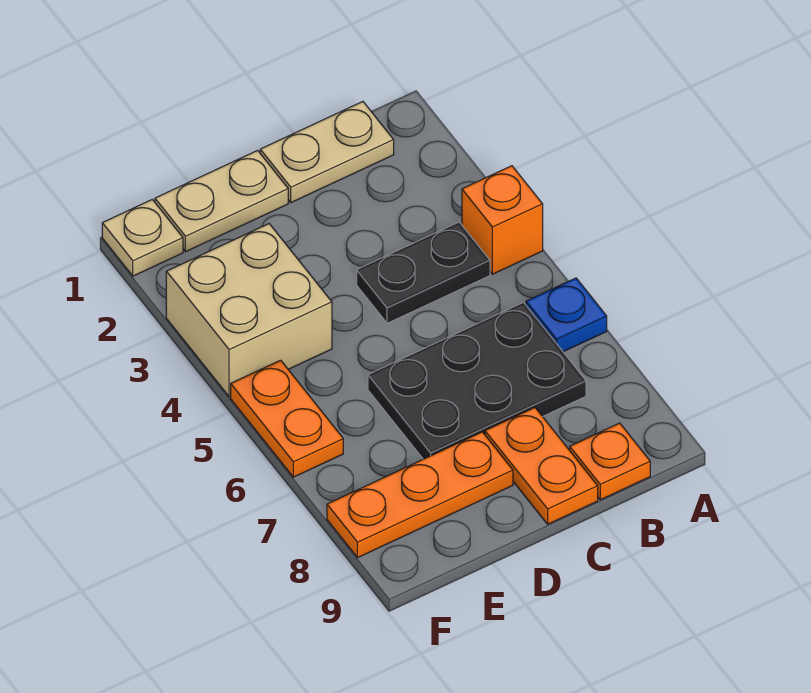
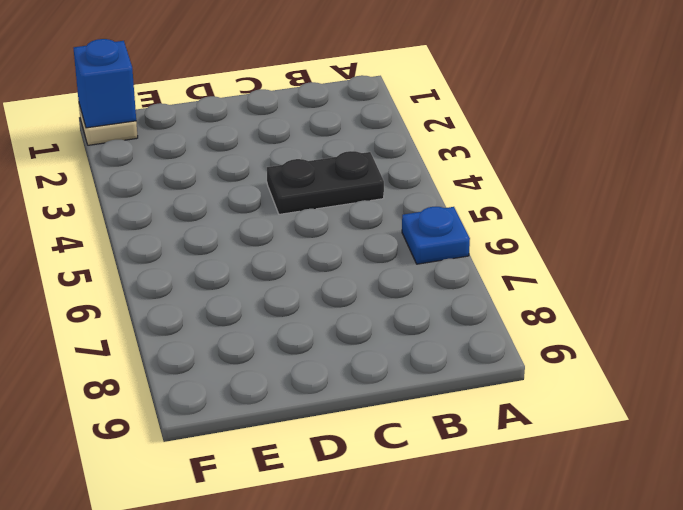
blue 1x1 brick [74,39,136,128] -> none
none -> orange 1x1 brick [462,166,543,274]
none -> tan 1x2 plate [260,102,394,203]
none -> black 2x3 plate [368,302,586,459]

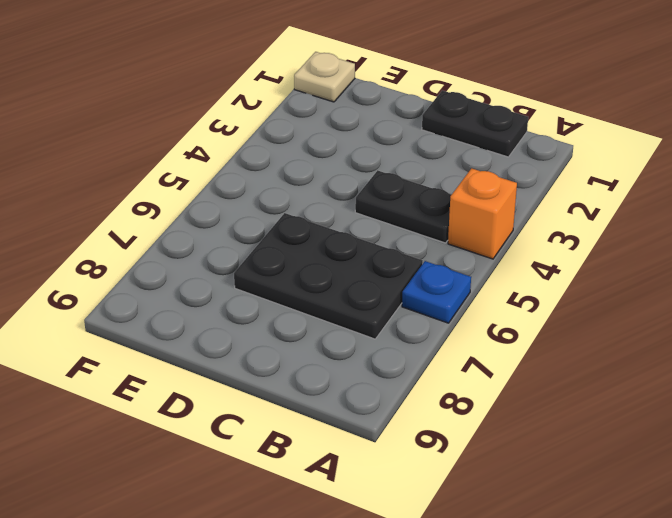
black 1x2 plate [422,90,528,157] -> tan 1x2 plate [260,102,394,203]
none -> orange 1x1 plate [570,423,650,500]
none -> orange 1x2 plate [485,408,598,524]
none -> tan 1x2 plate [155,150,288,252]

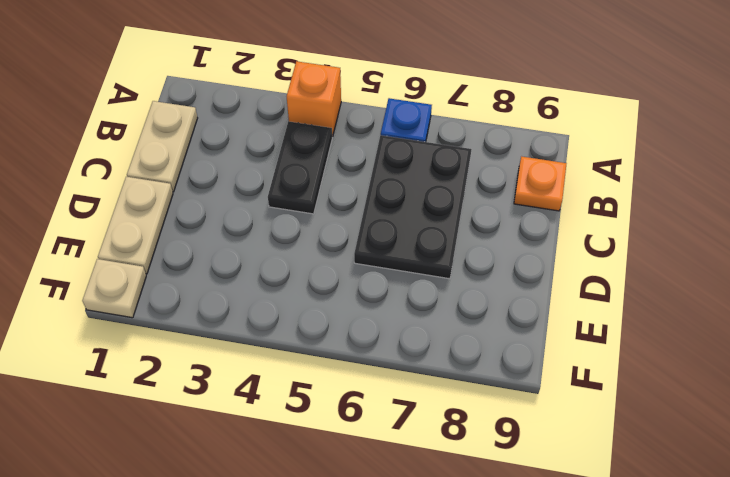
none -> orange 1x2 plate [485,408,598,524]
none -> orange 1x3 plate [327,432,513,558]
none -> tan 2x2 brick [166,224,332,397]

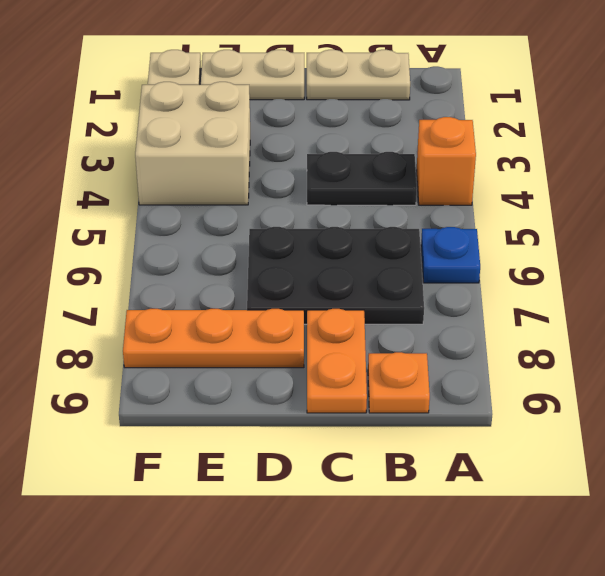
none -> orange 1x2 plate [231,360,343,477]

